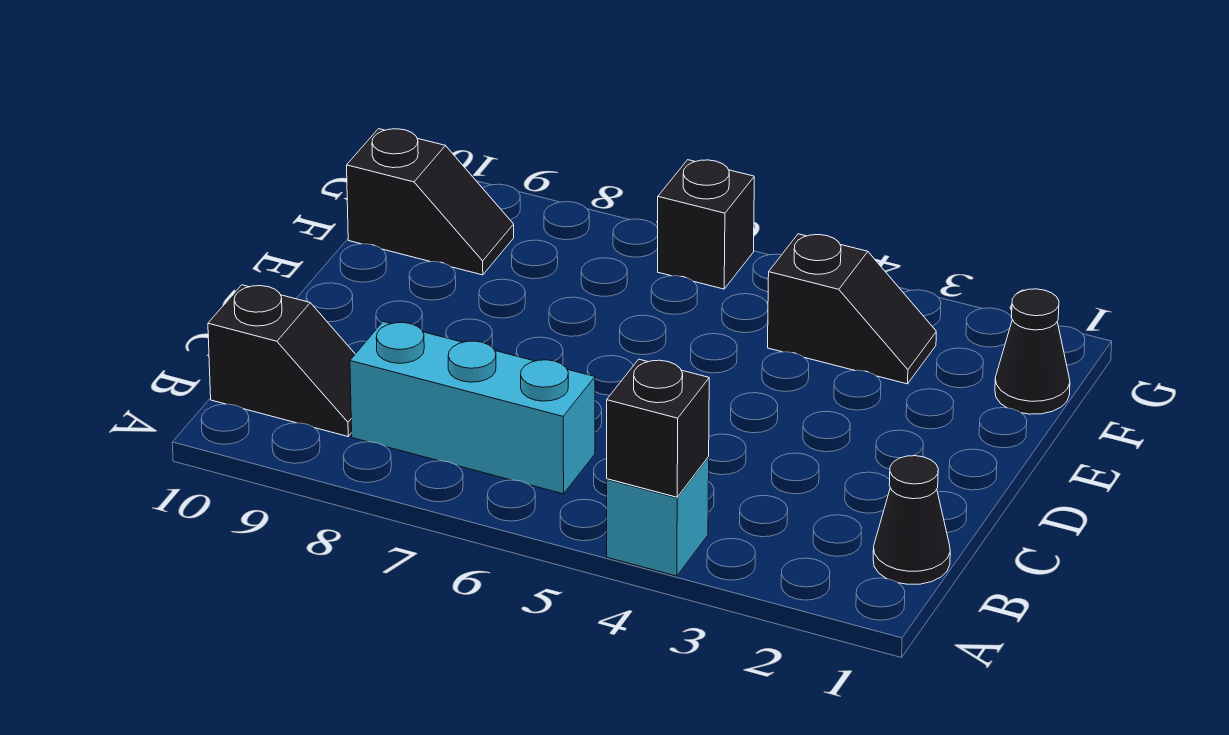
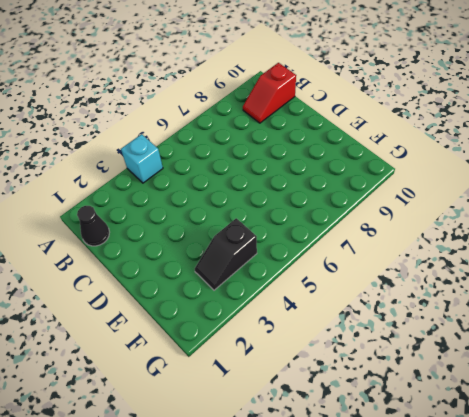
red 1x2 slope [243,63,296,123] -> black 1x2 slope [208,285,355,436]
none -> cyan 1x3 brick [350,322,595,494]
none -> black 1x1 cone [995,289,1070,414]

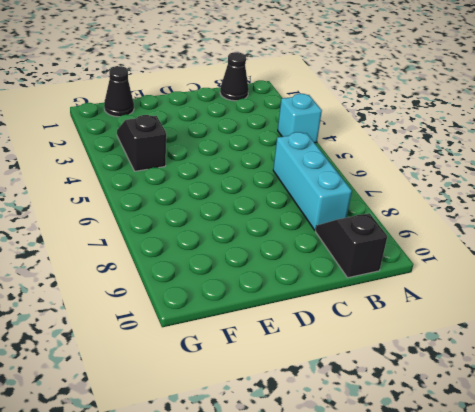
none -> black 1x2 slope [347,129,514,275]
none -> black 1x1 brick [658,160,754,289]

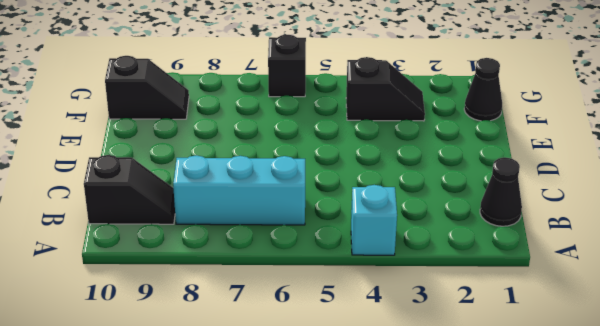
none -> black 1x1 brick [607,359,709,497]

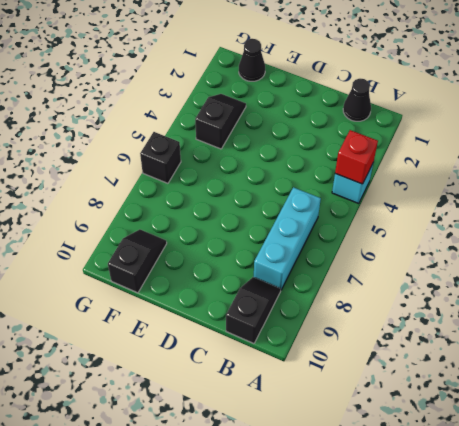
red 1x1 brick [335,130,378,184] -> black 1x1 brick [607,359,709,497]

